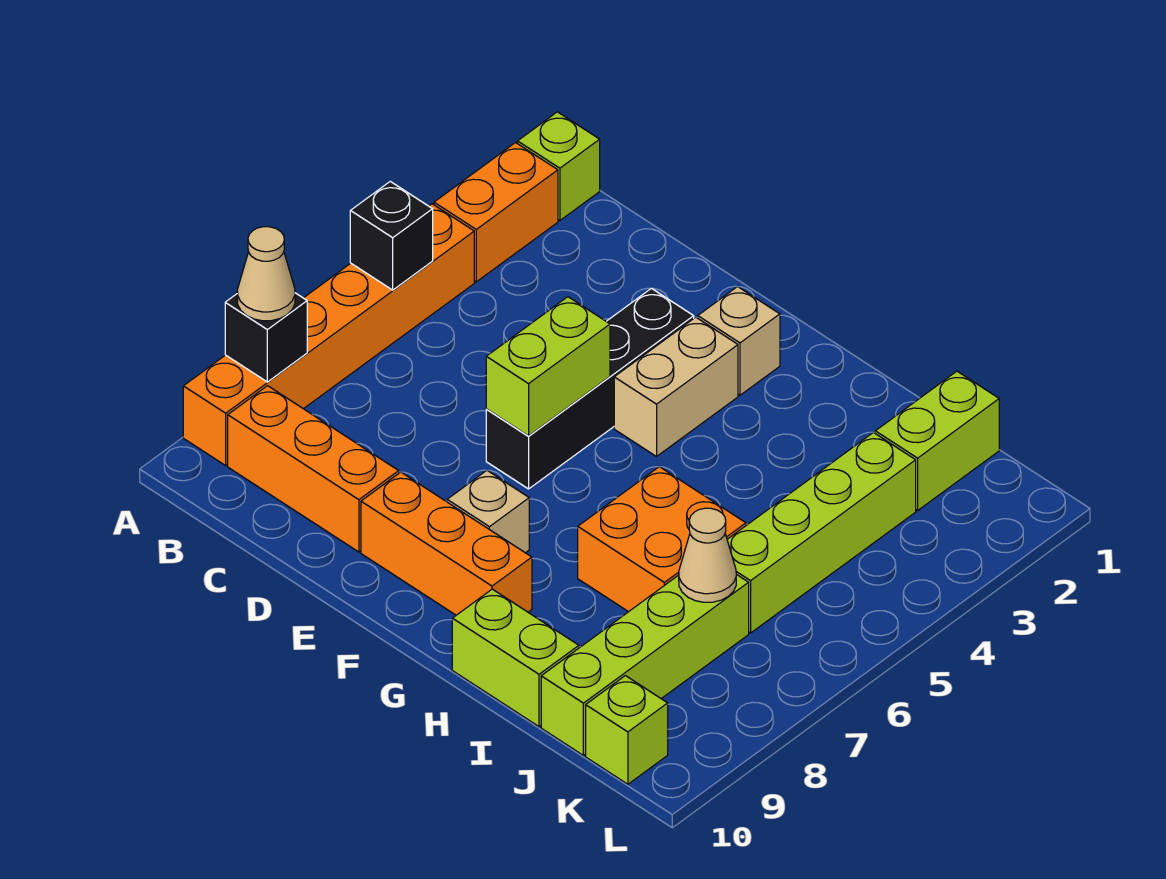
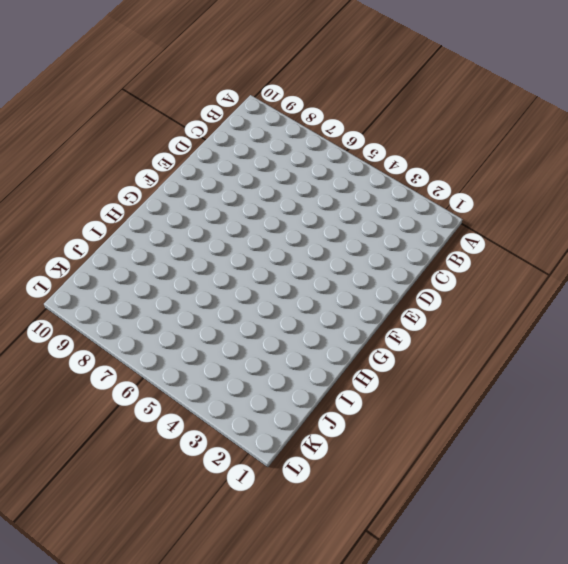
none -> lime 1x1 brick [518,112,600,221]
none -> orange 1x2 brick [434,143,558,282]
none -> orange 1x6 brick [183,204,474,465]

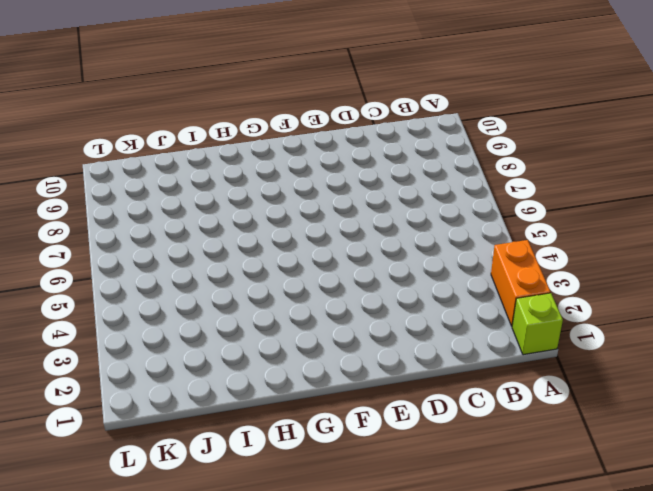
none -> orange 1x6 brick [183,204,474,465]
none -> orange 1x3 brick [228,386,399,552]
none -> black 1x4 brick [486,288,694,489]

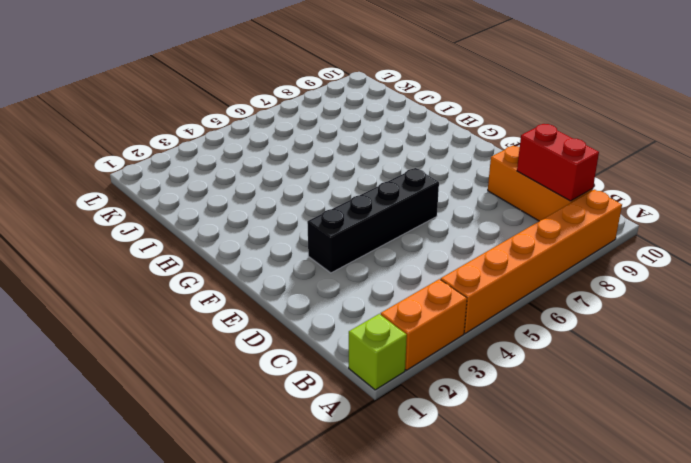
red 1x2 brick [517,124,599,201] -> none
none -> orange 1x3 brick [361,472,532,615]
none -> tan 1x1 brick [698,287,780,395]
none -> tan 1x2 brick [614,317,738,456]

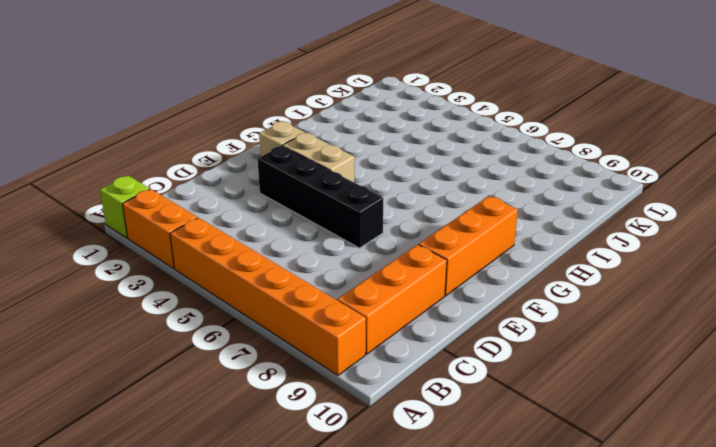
none -> tan 1x1 brick [447,470,529,553]
none -> orange 2x2 brick [578,467,746,612]
none -> lime 1x2 brick [452,589,579,727]

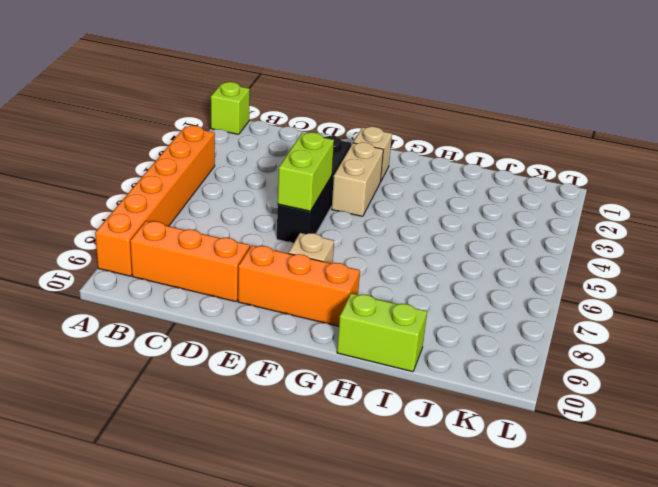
none -> orange 1x2 brick [434,143,558,282]
none -> orange 2x2 brick [578,467,746,612]
none -> lime 1x2 brick [875,371,999,510]

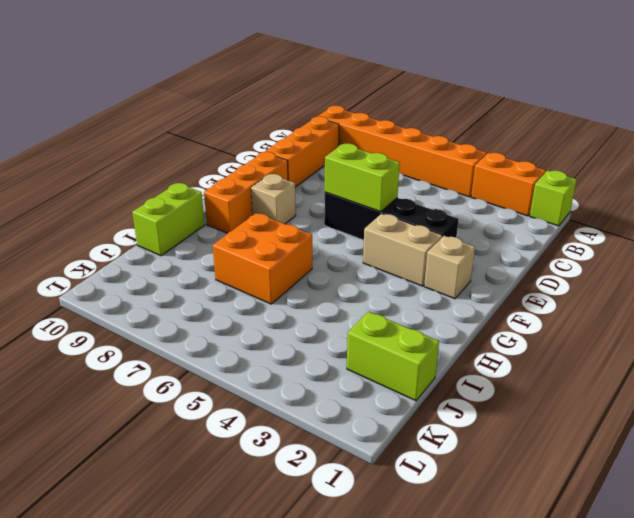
none -> lime 1x4 brick [727,432,916,633]
none -> lime 1x4 brick [541,574,749,755]
none -> lime 1x1 brick [586,676,668,784]

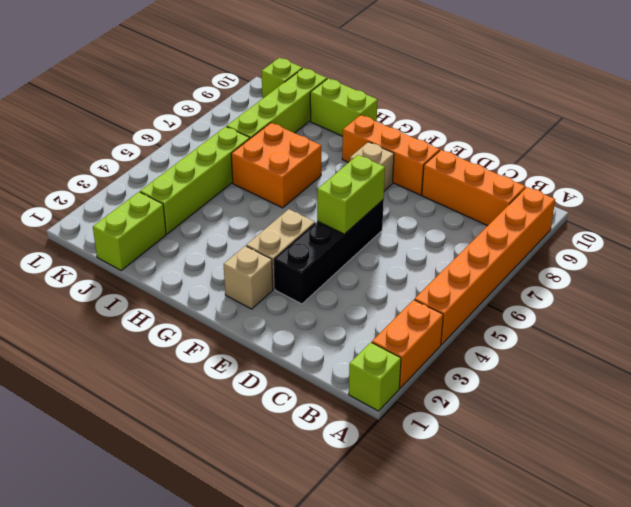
none -> black 1x1 brick [350,181,433,290]
none -> black 1x1 brick [225,293,307,382]
none -> tan 1x1 cone [679,508,736,602]

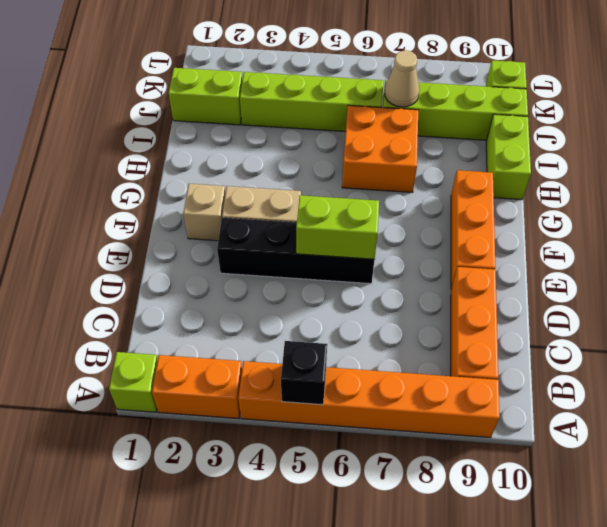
none -> tan 1x1 brick [447,470,529,553]
none -> black 1x1 brick [225,293,307,382]
none -> tan 1x1 cone [237,227,295,321]

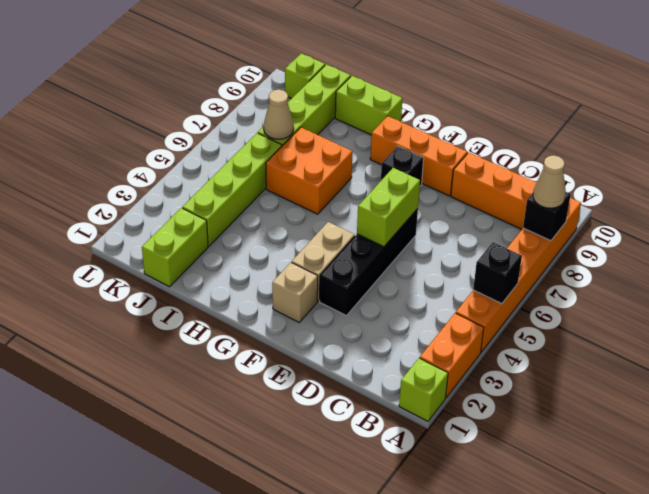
black 1x1 brick [381,146,424,186] -> tan 1x1 brick [447,470,529,553]

